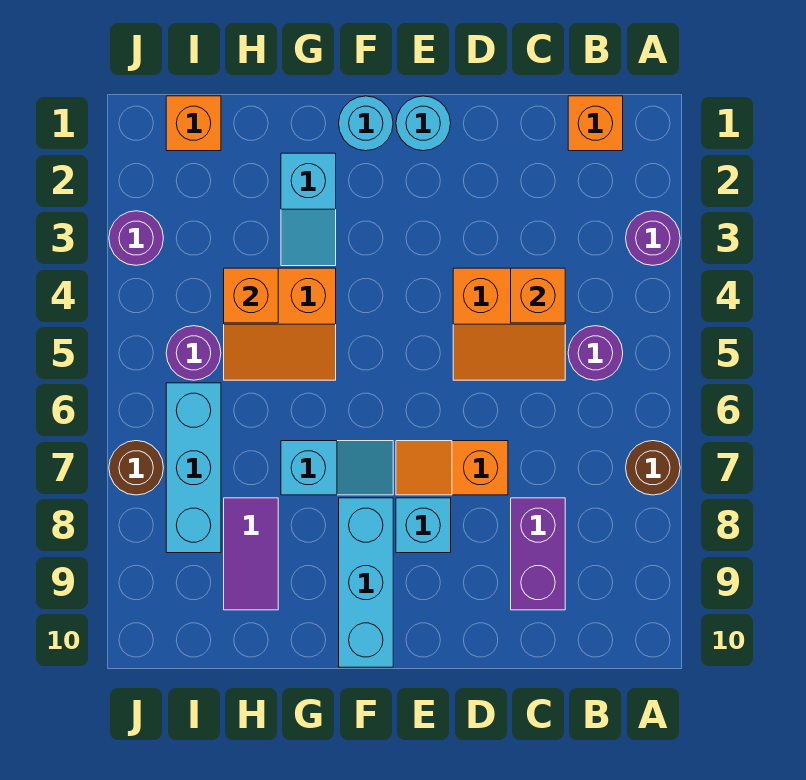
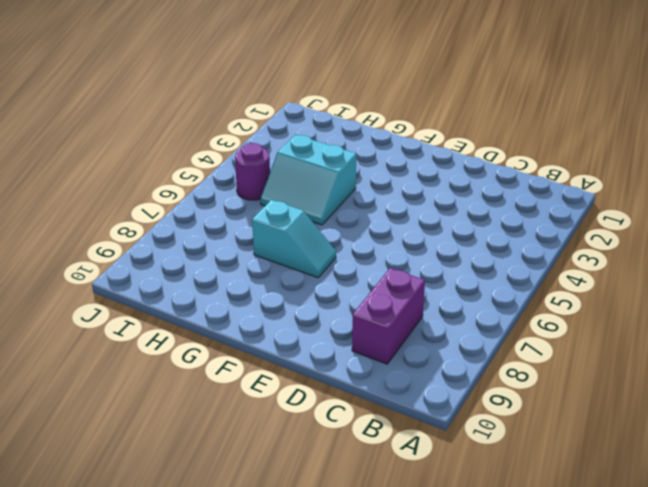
cyan 2x2 slope [261,135,356,225] -> orange 2x2 slope [224,268,336,380]
none -> purple 1x1 round brick [626,211,680,265]
none -> brown 1x1 round brick [626,441,680,495]
none -> orange 1x1 brick [568,96,623,151]

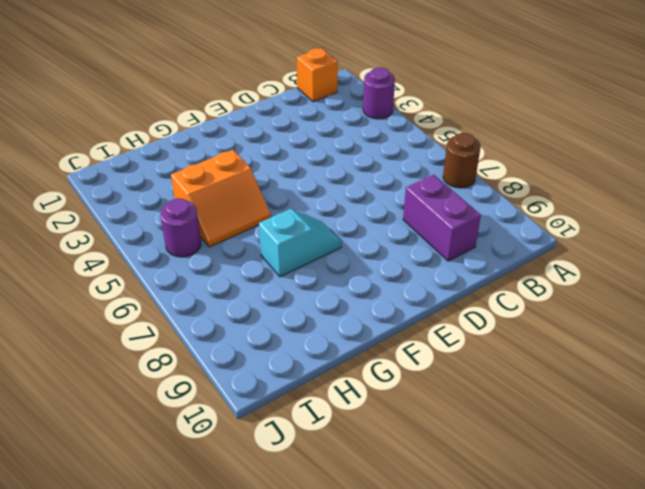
none -> purple 1x1 round brick [568,326,623,380]
none -> orange 2x2 slope [453,268,565,380]
none -> orange 1x2 slope [396,441,508,495]

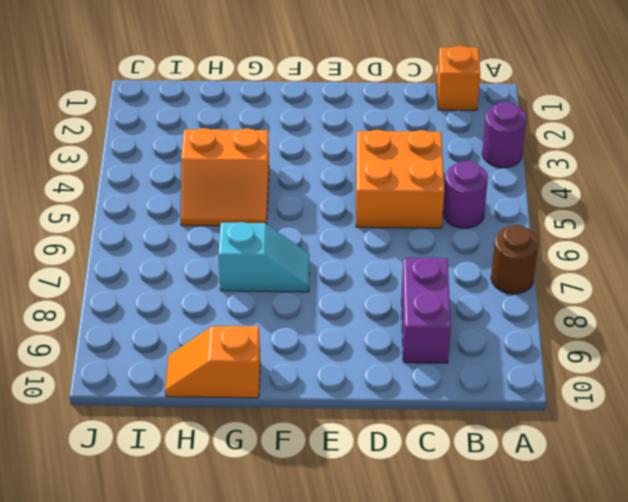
orange 2x2 brick [356,130,444,228] -> orange 2x2 slope [453,268,565,380]
orange 1x2 slope [165,326,260,398] -> orange 1x2 slope moved to [396,441,508,495]
none -> cyan 1x1 round brick [396,96,451,151]
none -> cyan 1x1 brick [396,498,451,553]
none -> cyan 1x1 round brick [339,96,393,151]

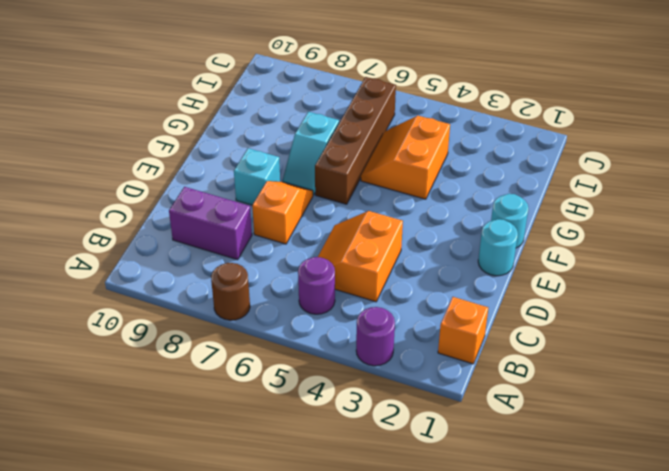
brown 1x4 brick [315,77,396,204] -> cyan 1x3 brick [166,383,221,553]
none -> cyan 1x3 brick [339,498,393,667]
none -> cyan 1x2 slope [281,153,336,266]
none -> purple 1x2 tile [224,498,278,610]

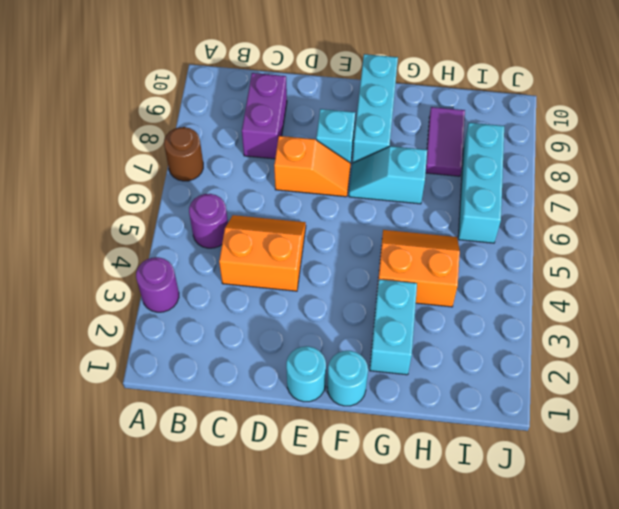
cyan 1x2 brick [370,279,417,375] -> cyan 1x2 slope [281,153,336,266]
none -> orange 1x1 brick [568,96,623,151]
none -> orange 1x1 brick [166,96,221,151]
none -> purple 1x1 round brick [166,326,221,380]

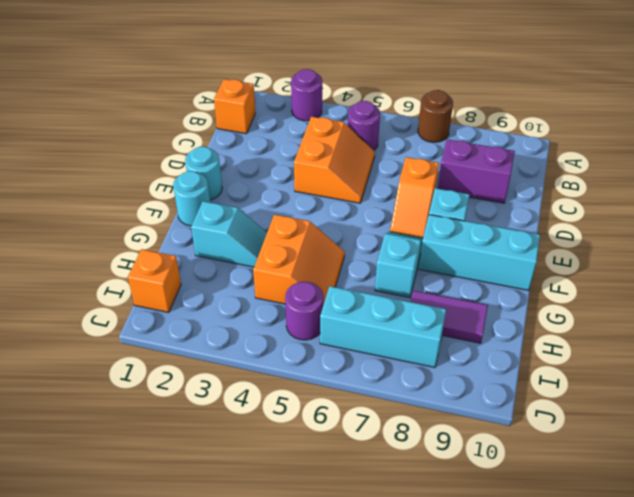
none -> purple 1x1 round brick [109,211,163,265]
none -> brown 1x1 round brick [109,441,163,495]
none -> orange 1x1 brick [511,268,565,323]

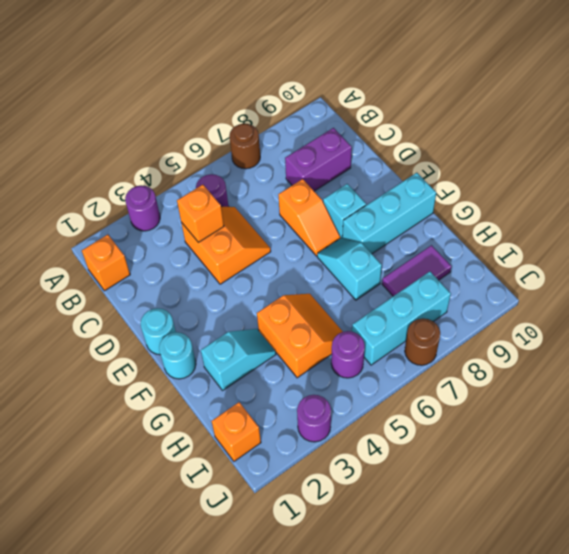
none -> orange 1x1 brick [224,268,278,323]

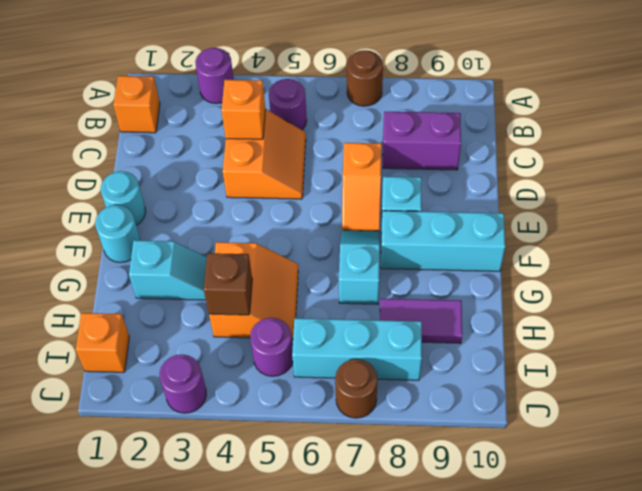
brown 1x1 brick [204,253,252,315] -> orange 1x1 brick [224,268,278,323]

